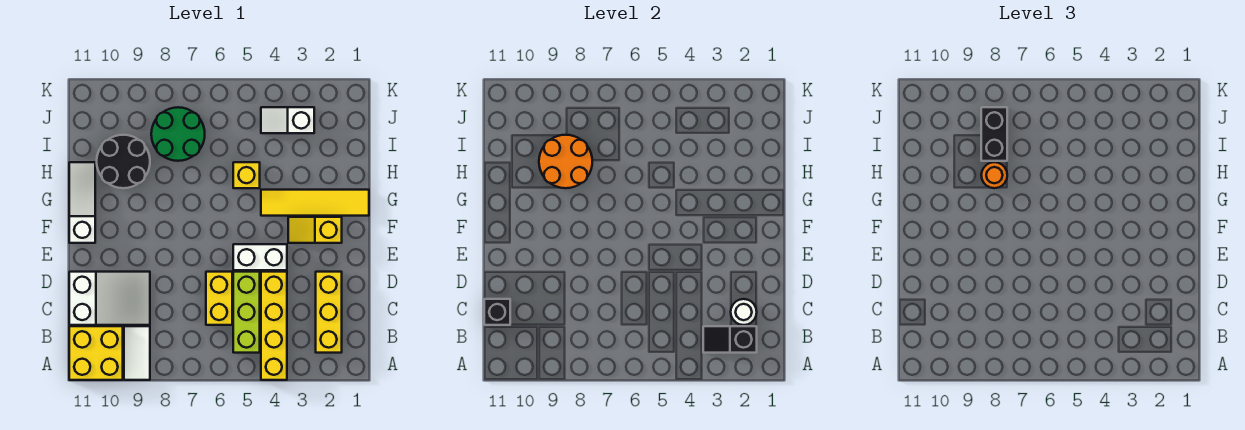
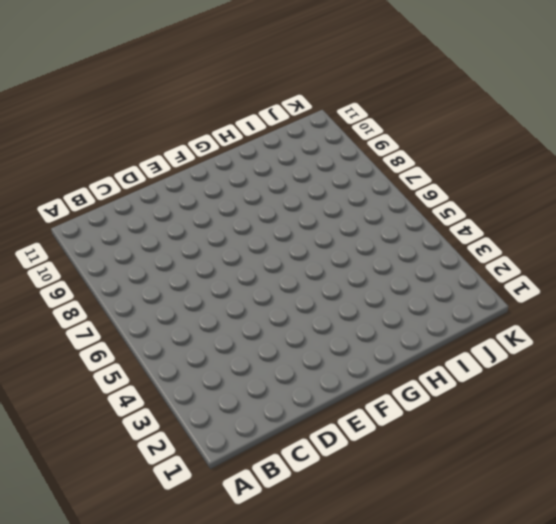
none -> yellow 1x4 brick [261,272,287,380]
none -> white 1x2 tile [124,326,150,380]
none -> yellow 2x2 brick [69,326,123,380]

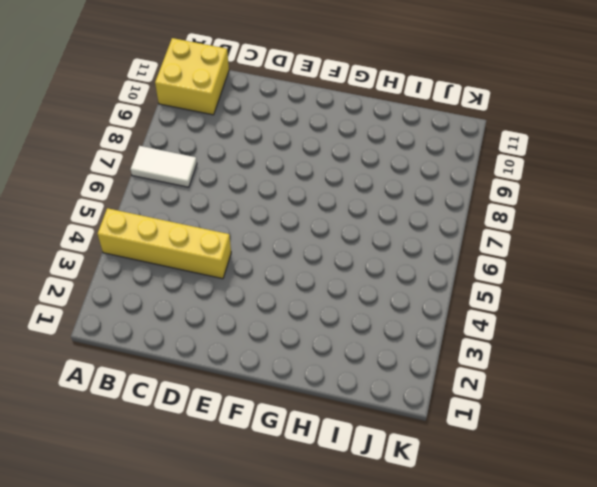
white 1x2 tile [130,146,197,187] -> white 1x2 tile moved to [124,326,150,380]
none -> yellow 1x3 brick [316,272,342,353]
none -> lime 1x3 brick [233,272,260,353]
none -> yellow 1x2 brick [206,272,232,325]

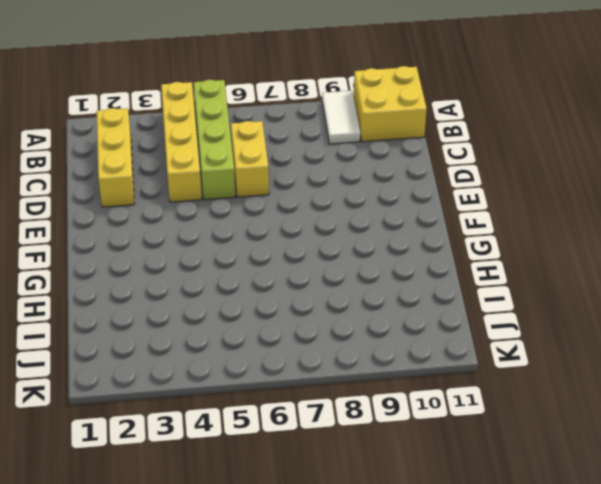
lime 1x4 brick [194,80,235,200] -> lime 1x3 brick [233,272,260,353]
none -> white 2x3 slope [69,272,150,325]
none -> white 1x2 brick [233,244,287,270]
none -> yellow 1x2 slope [288,217,342,243]

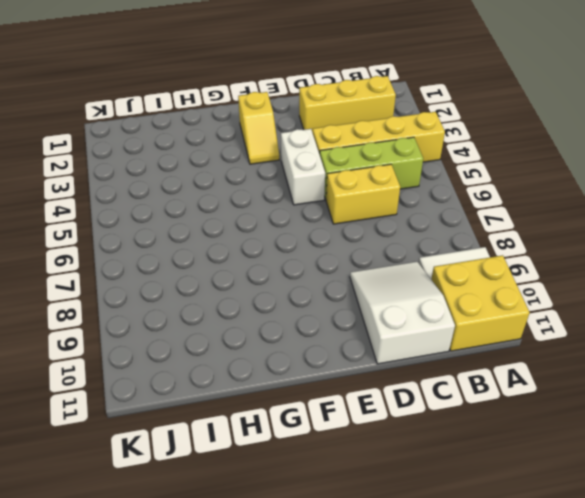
none -> white 1x3 slope [69,162,95,243]
none -> yellow 1x4 tile [261,190,369,216]
none -> yellow 1x1 brick [233,162,260,188]

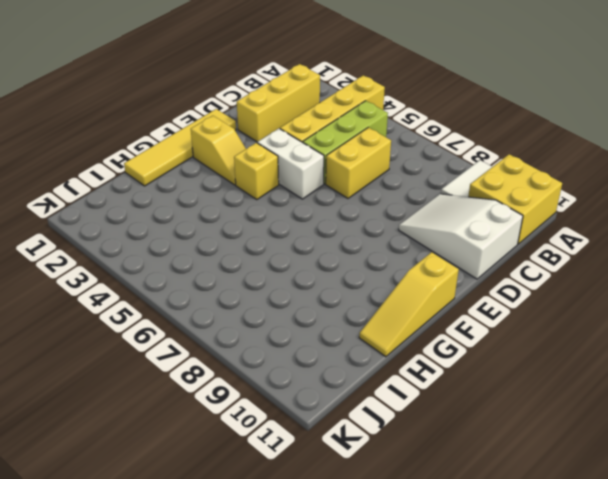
yellow 1x4 tile [124,109,236,186] -> yellow 1x4 tile turned to [261,190,369,216]
yellow 1x1 brick [234,143,279,200] -> yellow 1x1 brick moved to [233,162,260,188]
yellow 1x3 slope [359,252,459,357] -> white 1x3 slope [69,162,95,243]
none -> black 2x2 round brick [97,135,150,188]
none -> green 2x2 round brick [151,107,205,161]
none -> white 1x2 slope [261,107,314,133]

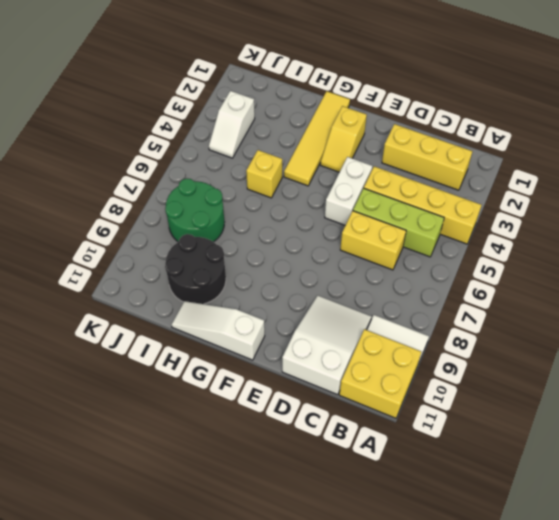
none -> black 1x2 slope [703,326,757,353]
none -> white 1x1 round brick [731,299,757,325]
none -> black 1x1 brick [484,299,510,325]

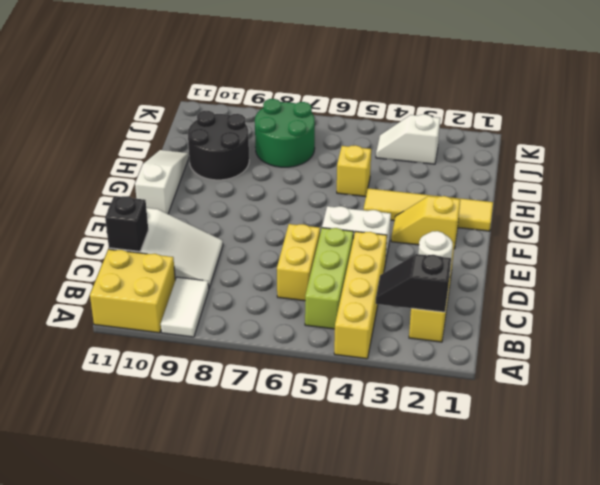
none -> orange 2x2 round brick [539,135,592,188]
none -> orange 1x1 round brick [981,162,1007,188]
none -> black 1x2 brick [981,107,1007,161]

